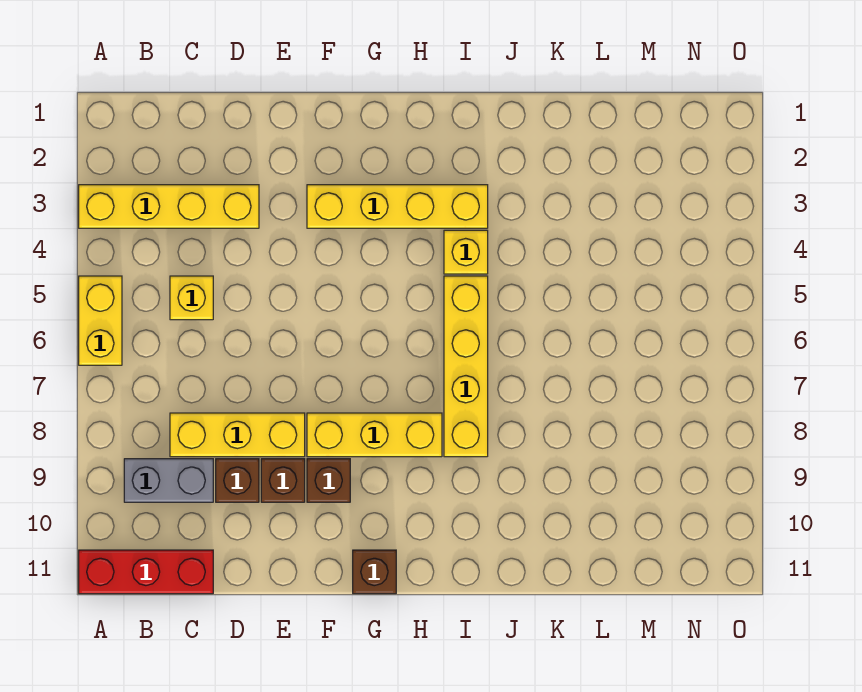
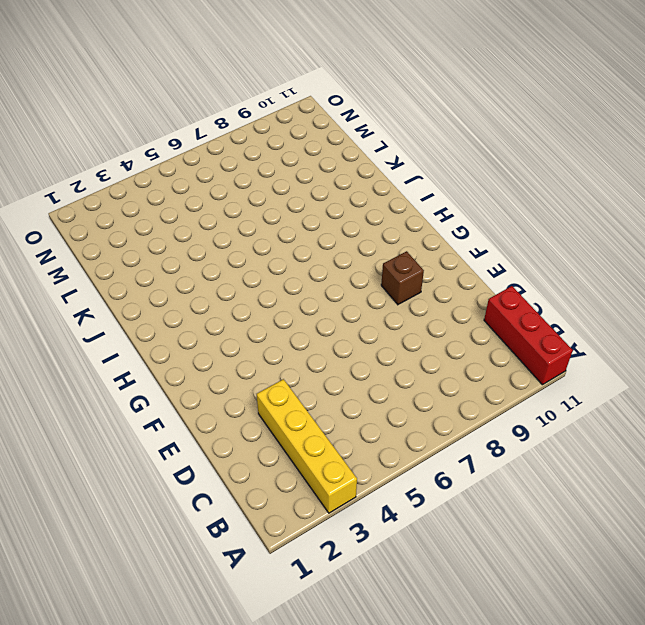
none -> yellow 1x2 brick [79,276,122,365]
none -> grey 1x2 brick [124,459,213,502]
none -> yellow 1x1 brick [170,276,213,320]

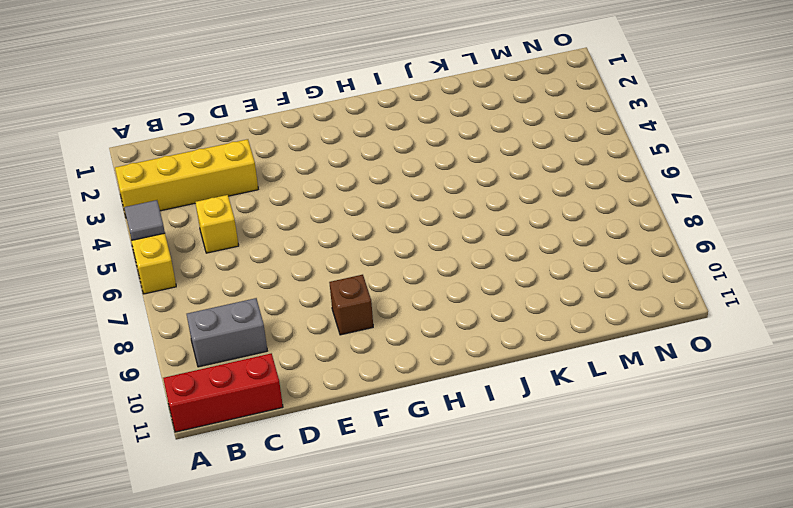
grey 1x1 tile [124,200,165,240] -> none
none -> yellow 1x3 brick [170,413,305,457]
none -> brown 1x1 brick [216,459,259,502]
none -> brown 1x1 brick [261,459,305,502]

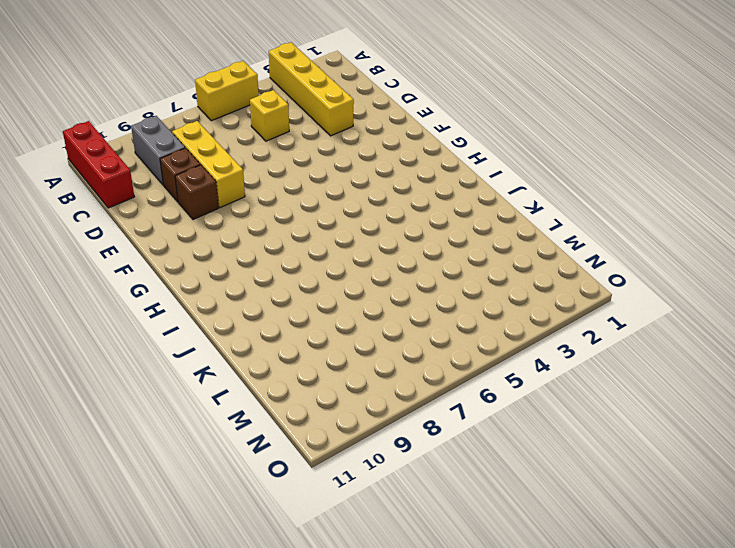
none -> yellow 1x4 brick [307,185,488,228]
none -> yellow 1x3 brick [307,413,442,457]
none -> brown 1x1 brick [307,459,350,502]

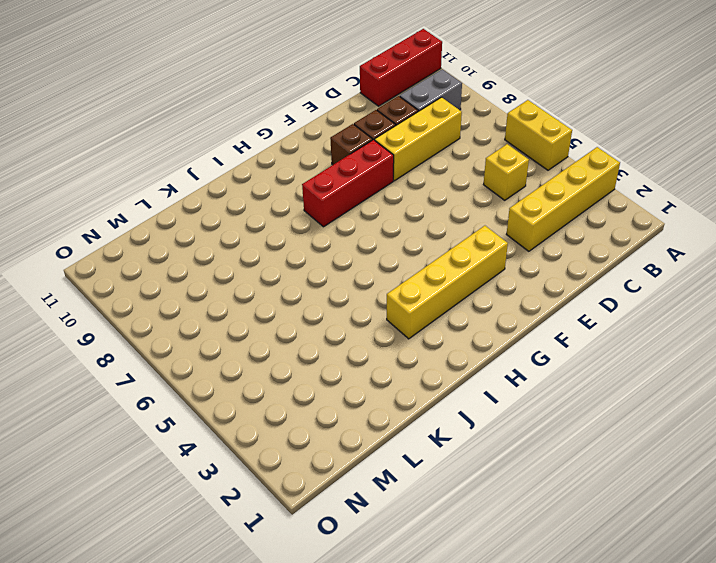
red 1x3 brick [302,140,394,227] -> yellow 1x3 brick [307,413,442,457]
none -> brown 1x1 brick [353,550,396,594]
none -> yellow 1x1 brick [444,230,488,274]
none -> yellow 1x4 brick [444,276,488,457]

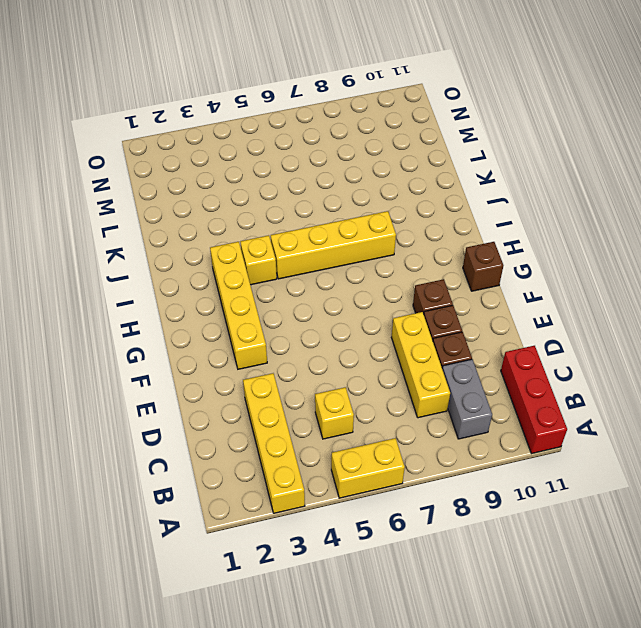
none -> yellow 1x3 brick [307,413,442,457]

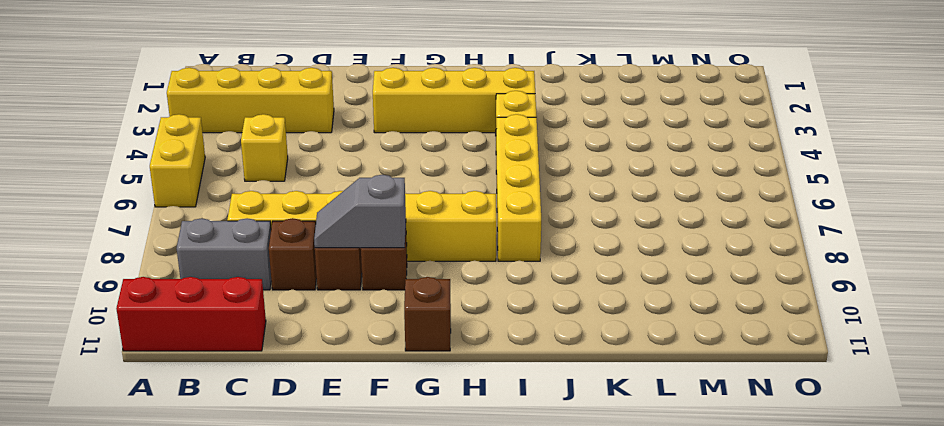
grey 1x2 slope [314,175,406,248] -> none

